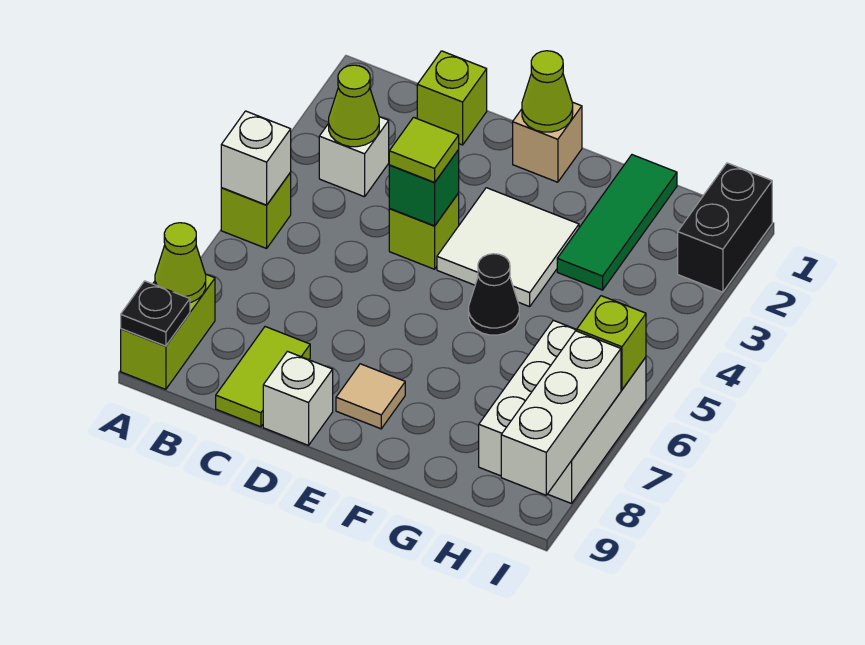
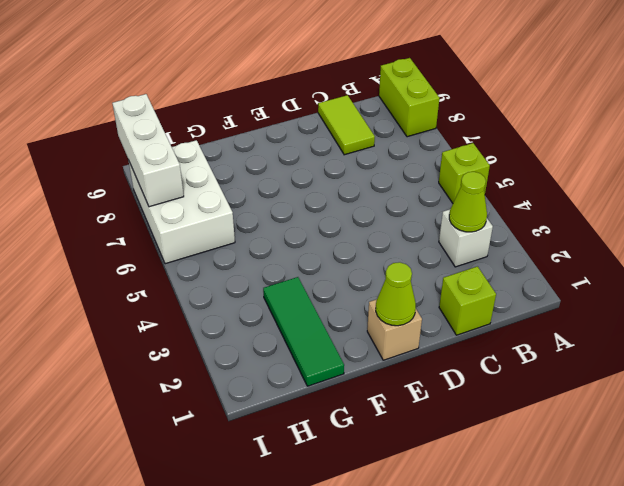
none -> lime 1x1 brick [389,193,459,269]
none -> white 1x1 brick [263,351,333,445]
none -> white 2x2 tile [437,188,579,307]

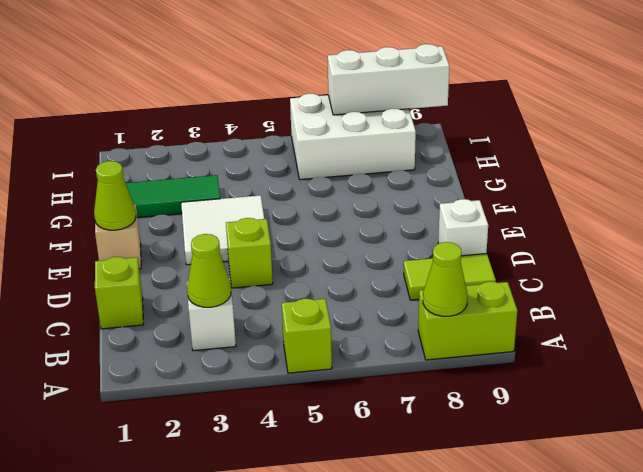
none -> tan 1x1 tile [336,364,405,429]
none -> black 1x1 cone [469,254,519,335]
none -> black 1x2 brick [678,163,772,292]

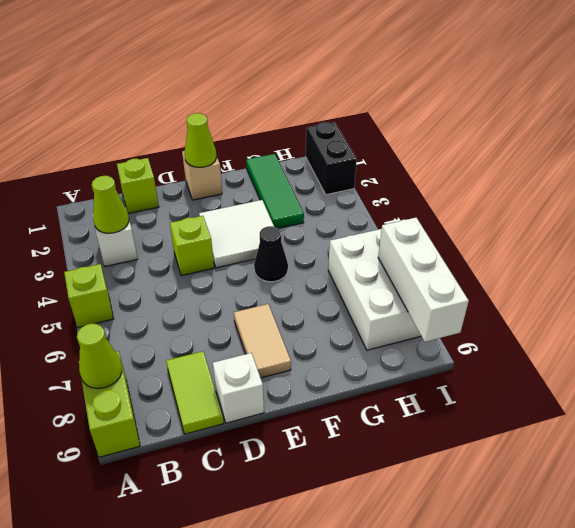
tan 1x2 tile [234,304,291,378] -> tan 1x1 tile [336,364,405,429]
none -> white 1x1 brick [221,111,291,205]
none -> black 1x1 plate [121,281,190,346]
none -> green 1x1 brick [389,150,459,226]

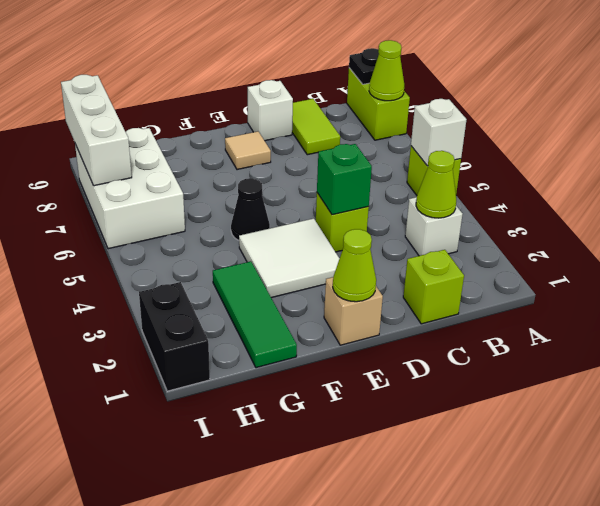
none -> lime 1x1 brick [577,296,646,390]
none -> lime 1x1 tile [389,117,459,182]

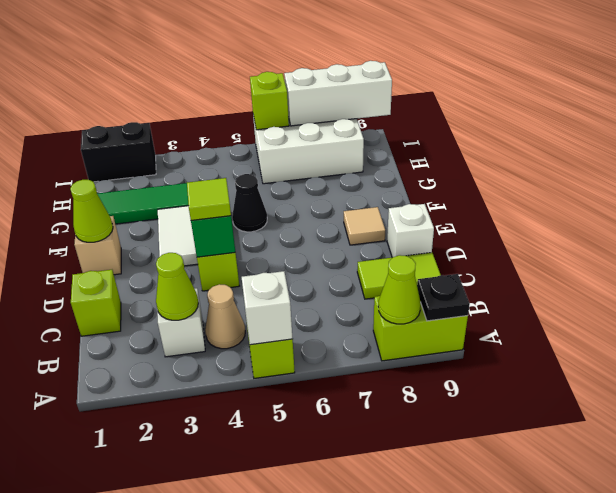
tan 1x1 cone [205,284,245,349] -> none

